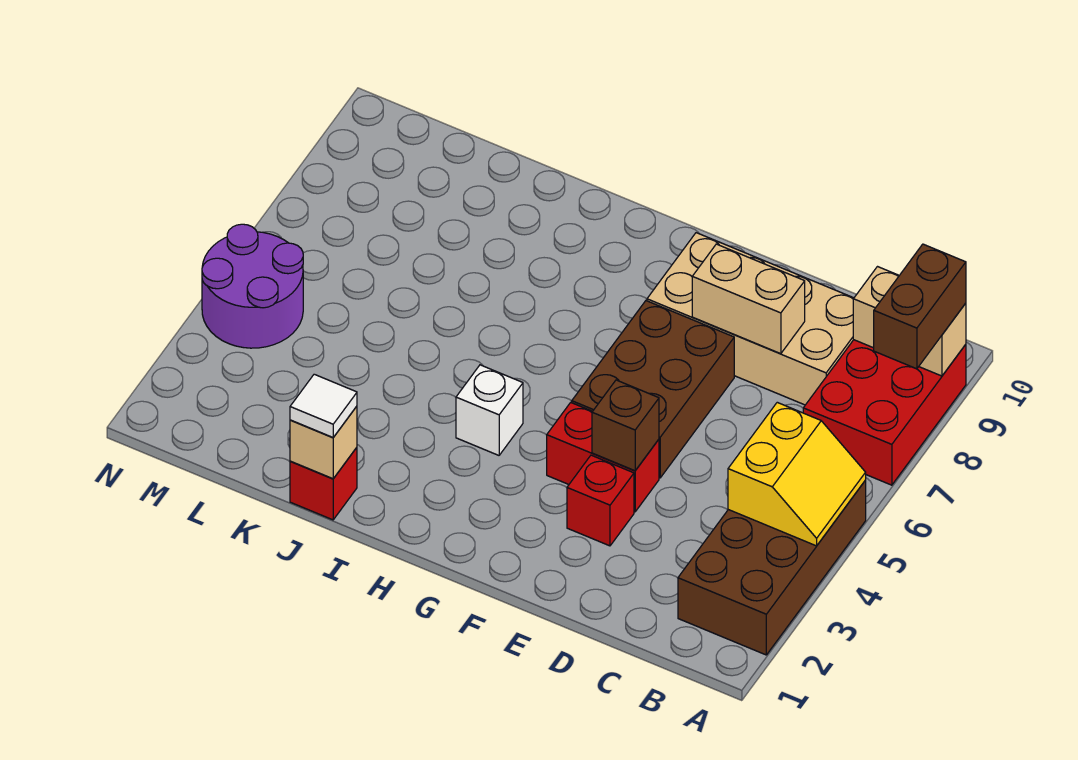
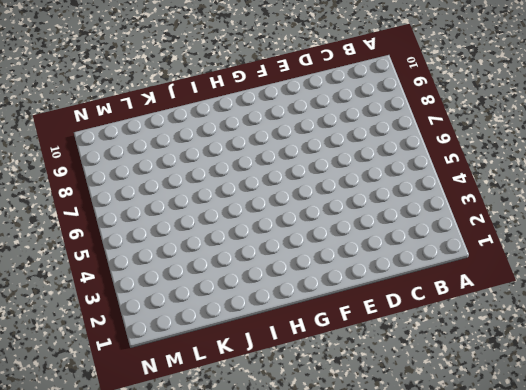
none -> brown 2x4 brick [678,480,866,655]
none -> red 2x3 brick [803,340,966,485]
none -> tan 2x4 brick [647,233,854,405]

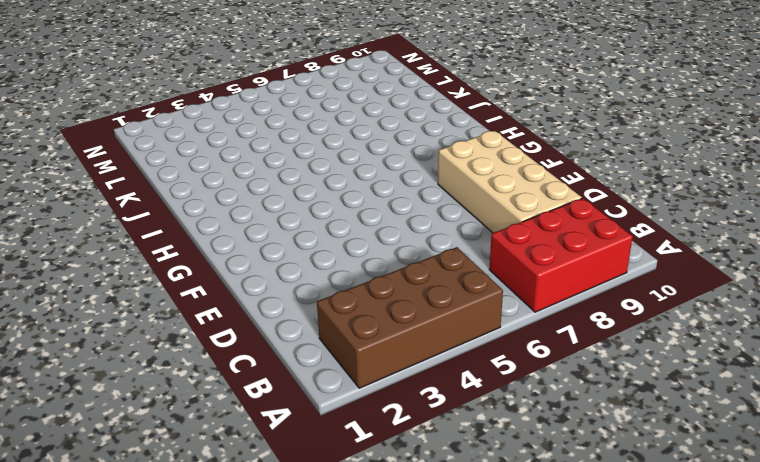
none -> red 1x1 brick [567,455,634,546]
none -> red 1x2 brick [547,403,659,512]
none -> brown 2x3 brick [572,301,734,478]

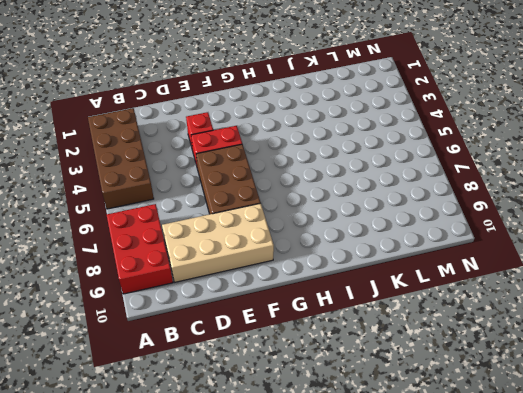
none -> white 1x1 brick [456,365,523,455]
none -> red 1x1 brick [290,448,357,520]
none -> purple 2x2 round brick [202,224,303,348]

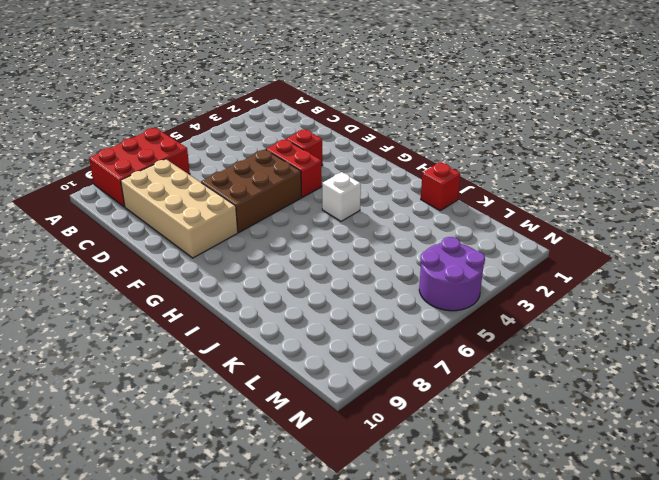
none -> brown 2x4 brick [678,480,866,655]
none -> yellow 2x2 slope [728,402,866,546]
none -> tan 1x2 brick [853,267,966,376]

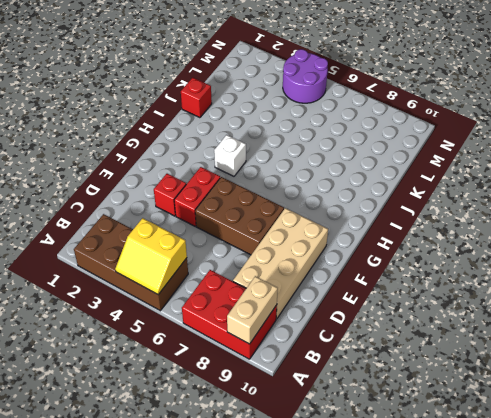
none -> tan 1x2 brick [692,244,805,354]
none -> brown 1x1 brick [592,380,659,471]
none -> tan 1x1 brick [290,406,357,479]

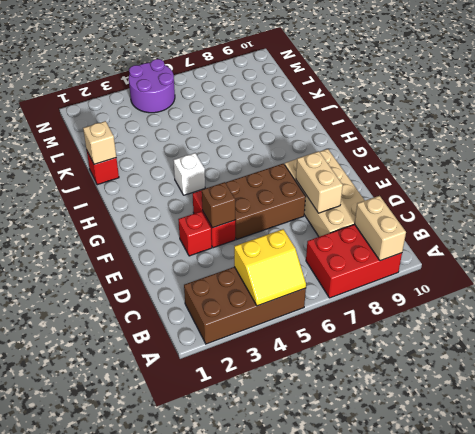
none -> brown 1x2 brick [874,244,966,369]
none -> white 1x1 tile [290,374,357,438]

